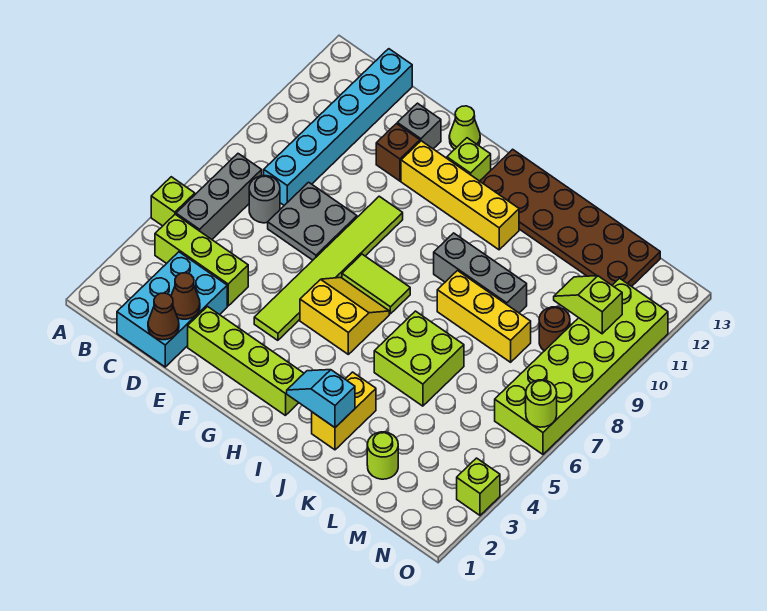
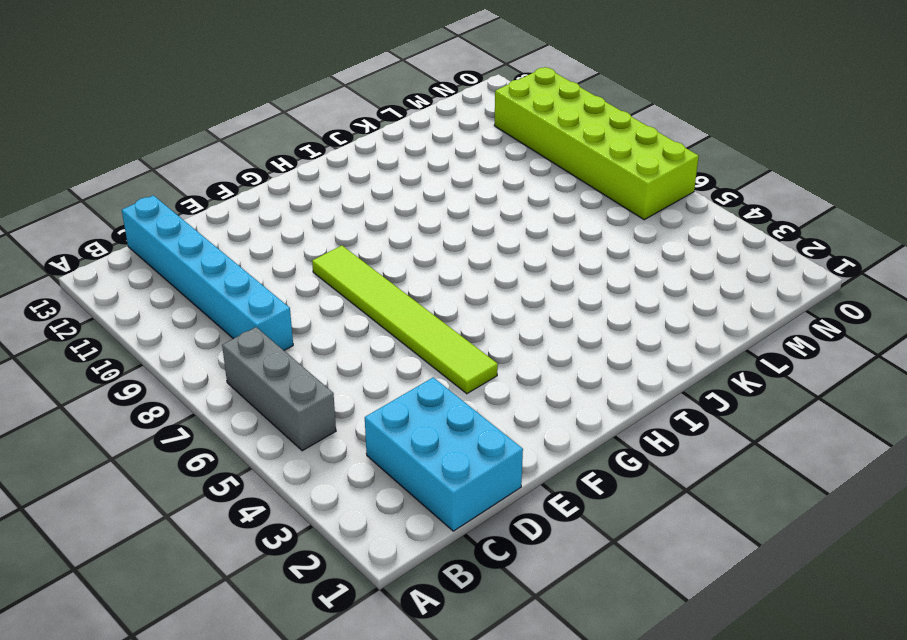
none -> lime 1x1 brick [151,177,195,226]
none -> lime 1x3 brick [155,214,248,306]
none -> grey 1x1 round brick [249,176,280,223]
none -> grey 2x2 plate [268,182,357,260]

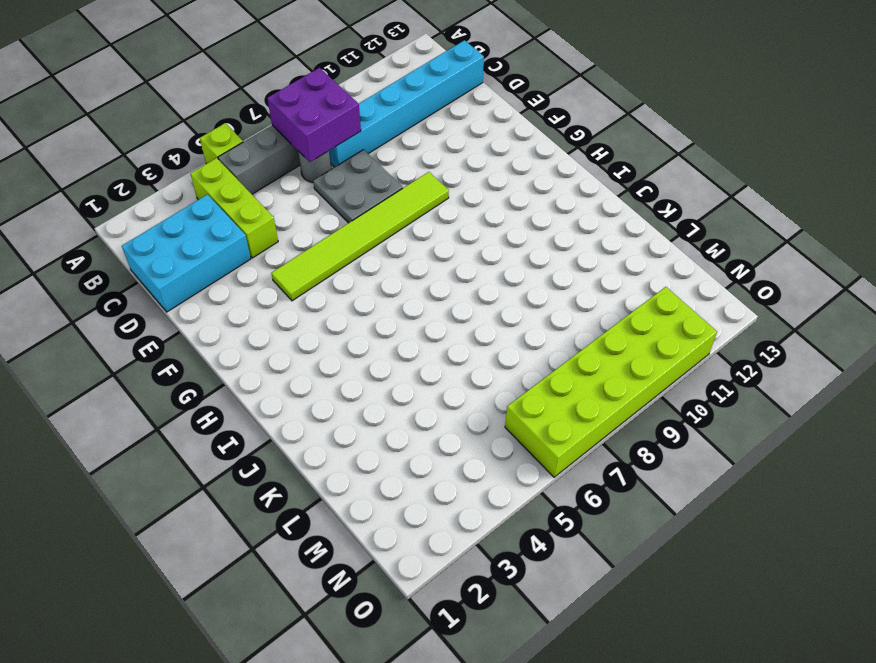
purple 2x2 brick [267,68,361,162] -> none
none -> lime 1x4 brick [188,307,304,416]
none -> brown 1x1 brick [376,124,420,181]
none -> grey 1x1 brick [397,103,441,149]
none -> yellow 1x4 brick [401,141,519,250]

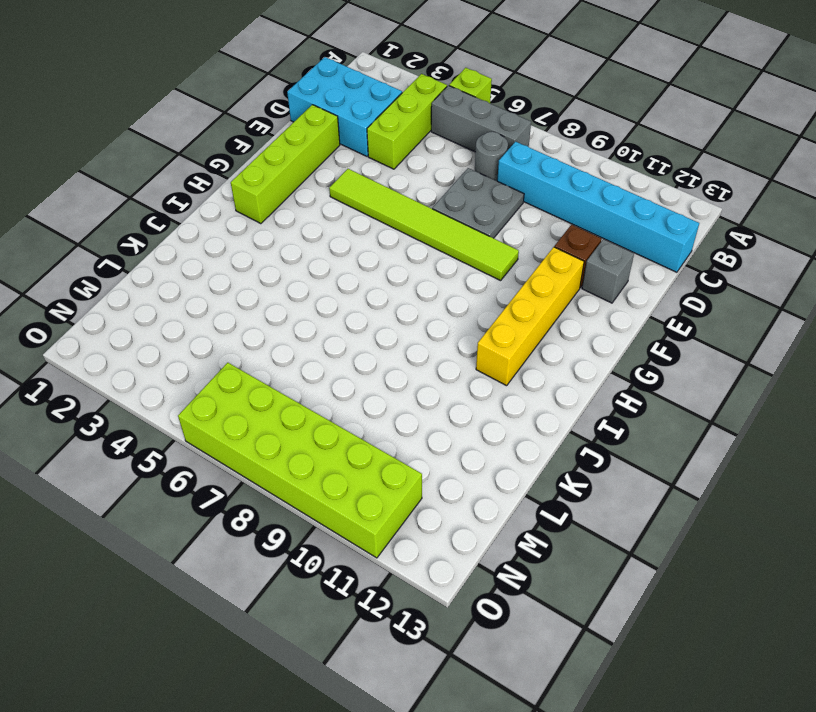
none -> lime 1x1 cone [449,106,480,149]
none -> yellow 2x2 slope [300,278,389,354]
none -> lime 1x2 tile [342,254,410,314]
none -> lime 1x1 brick [447,138,491,181]

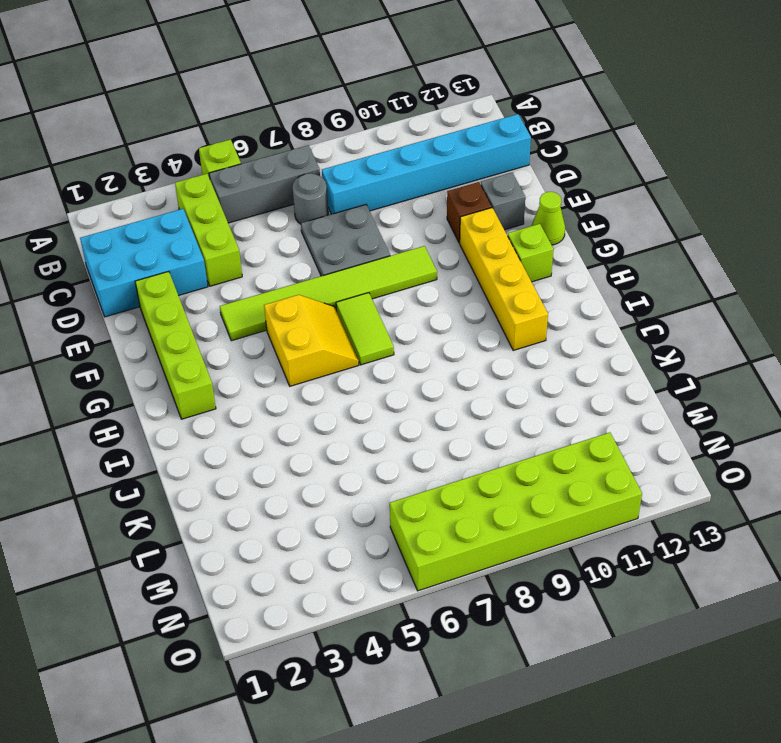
none -> brown 2x6 plate [480,149,660,286]
none -> grey 1x3 brick [434,233,527,313]
none -> yellow 1x2 brick [312,372,376,450]
none -> lime 2x2 brick [374,311,464,406]

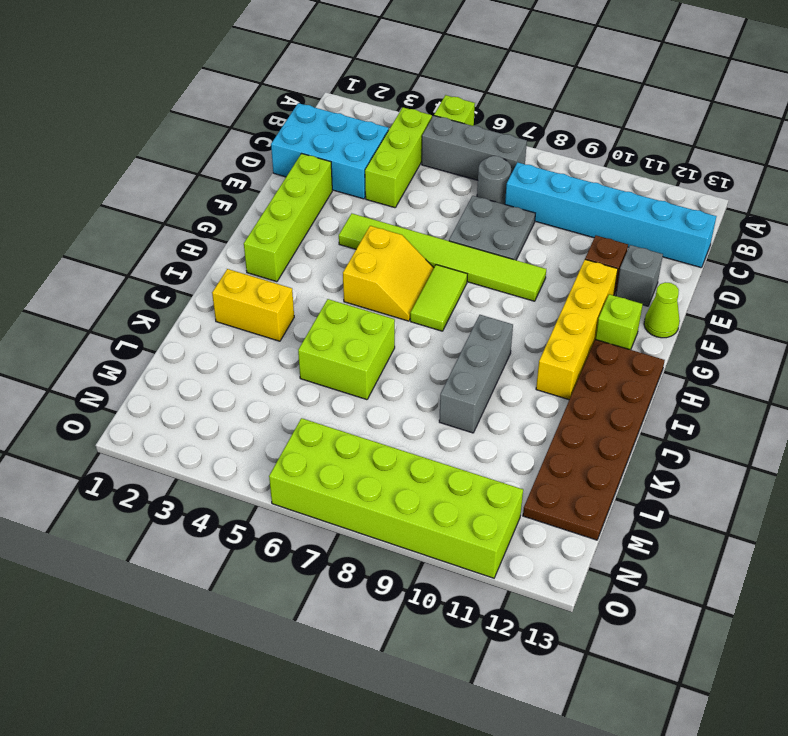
none -> yellow 1x3 brick [437,271,531,362]
none -> lime 1x1 round brick [367,432,398,479]
none -> brown 1x1 round brick [539,307,570,351]
none -> lime 1x1 brick [457,458,500,515]

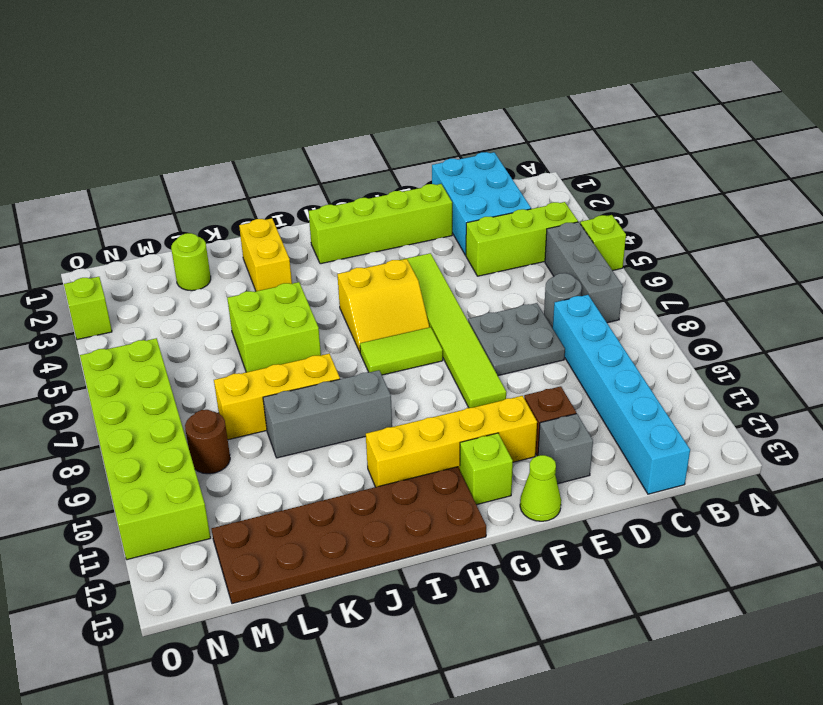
none -> brown 1x1 cone [148,293,179,340]
none -> brown 1x1 cone [171,273,200,319]
none -> cyan 1x2 slope [287,370,355,427]
none -> lime 1x2 slope [554,276,622,334]

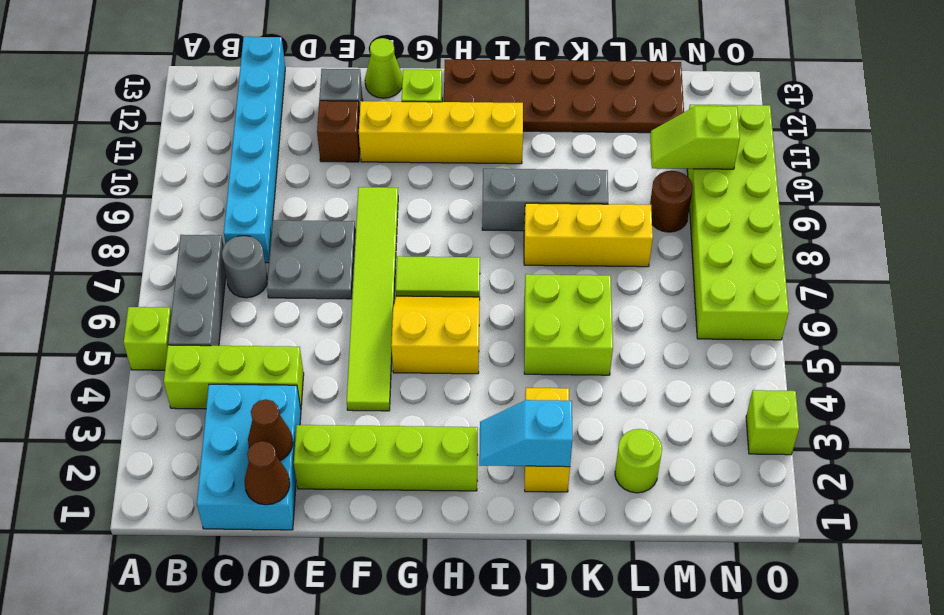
none -> lime 1x1 round brick [526,380,557,427]

